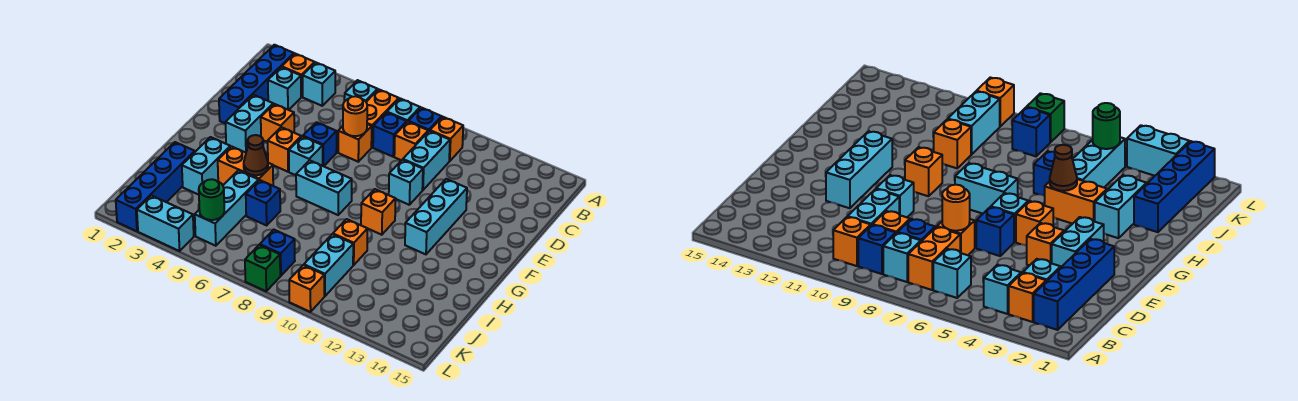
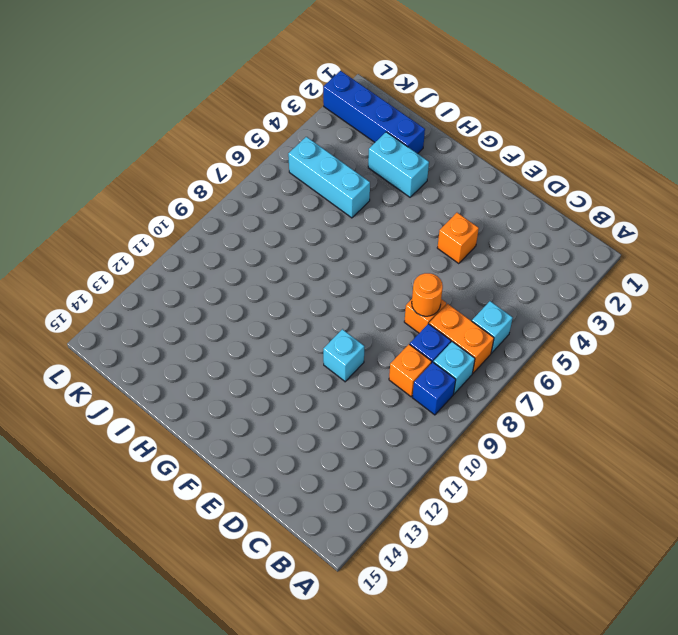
none -> blue 1x4 brick [219,45,294,124]
none -> orange 1x1 brick [282,54,315,97]
none -> cyan 1x1 brick [303,62,335,106]
none -> orange 1x1 brick [430,117,463,161]

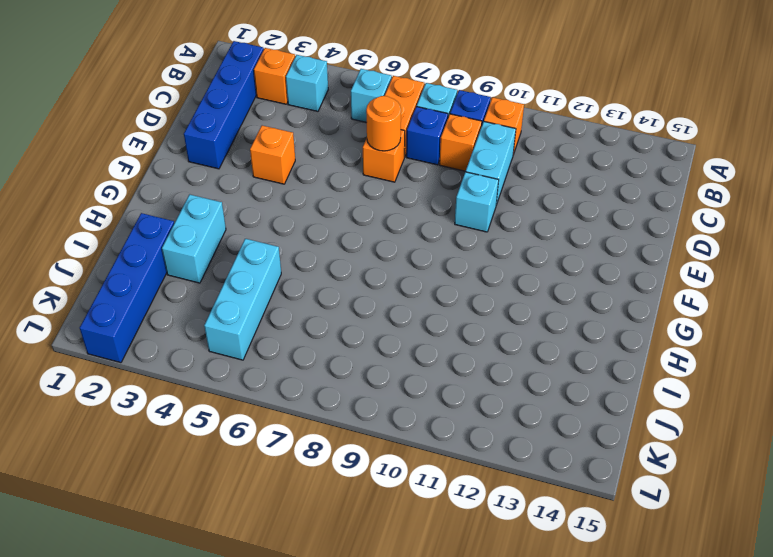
none -> cyan 1x1 brick [268,67,301,110]
none -> cyan 1x2 brick [226,95,273,153]
none -> blue 1x1 brick [303,122,337,166]
none -> cyan 1x3 brick [405,179,467,254]

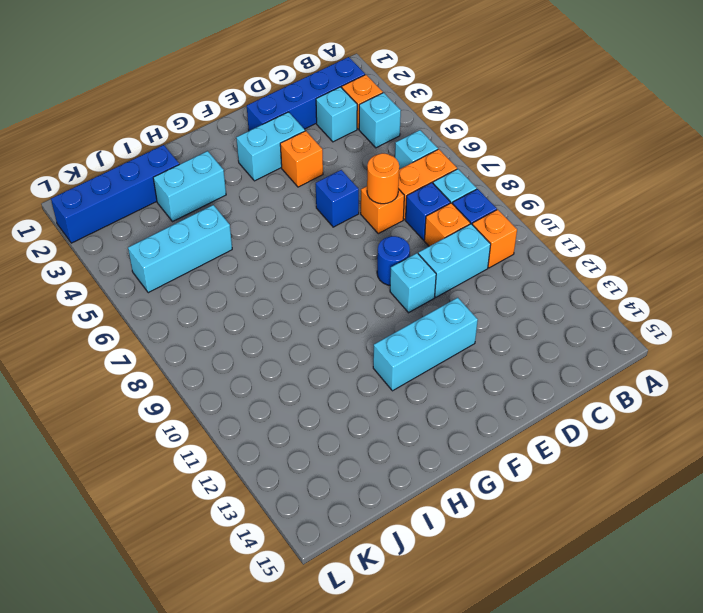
blue 1x1 round brick [377,236,410,285] -> none
none -> orange 1x1 brick [268,127,301,172]
none -> cyan 1x1 brick [289,136,323,175]
none -> cyan 1x2 brick [296,160,352,215]
none -> orange 1x1 brick [361,189,396,235]

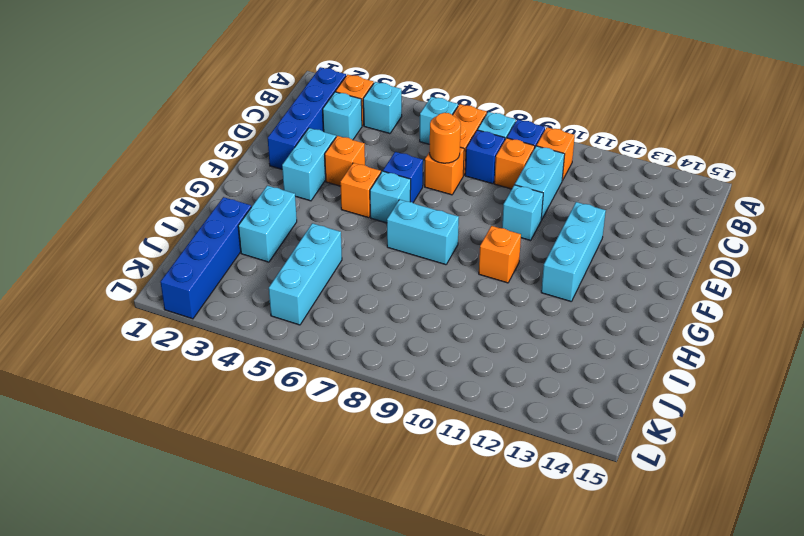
none -> orange 1x2 brick [218,146,273,186]
none -> blue 1x1 brick [246,180,280,225]
none -> orange 1x1 brick [333,219,367,265]
none -> cyan 1x2 brick [304,234,353,296]

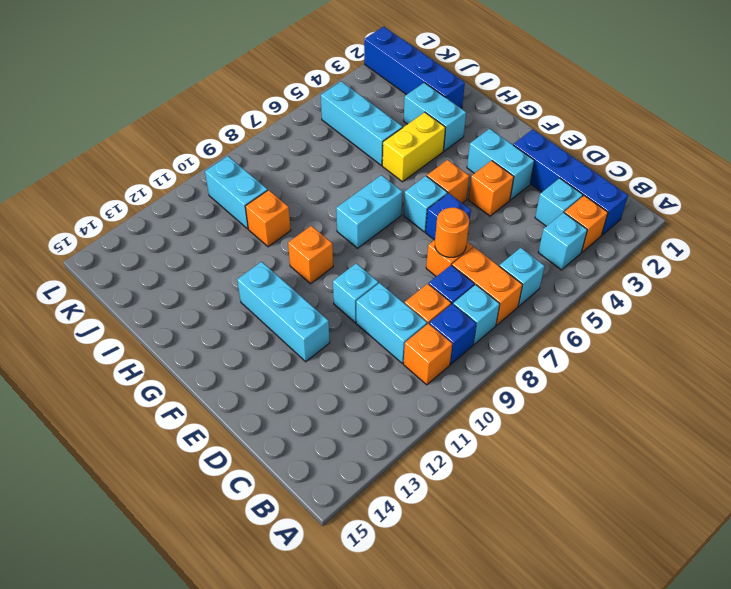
yellow 1x2 brick [382,112,445,182] -> orange 1x2 brick [218,146,273,186]
none -> blue 1x1 brick [246,180,280,225]
none -> blue 1x1 brick [260,230,295,276]
none -> cyan 1x2 brick [137,195,194,251]
none -> green 1x1 brick [245,245,280,291]

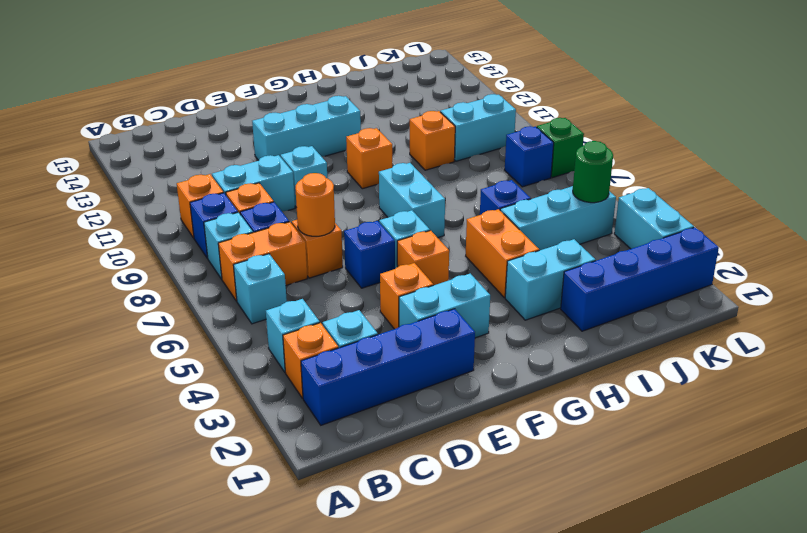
none -> orange 1x1 brick [289,265,324,312]
none -> brown 1x1 cone [244,135,268,175]

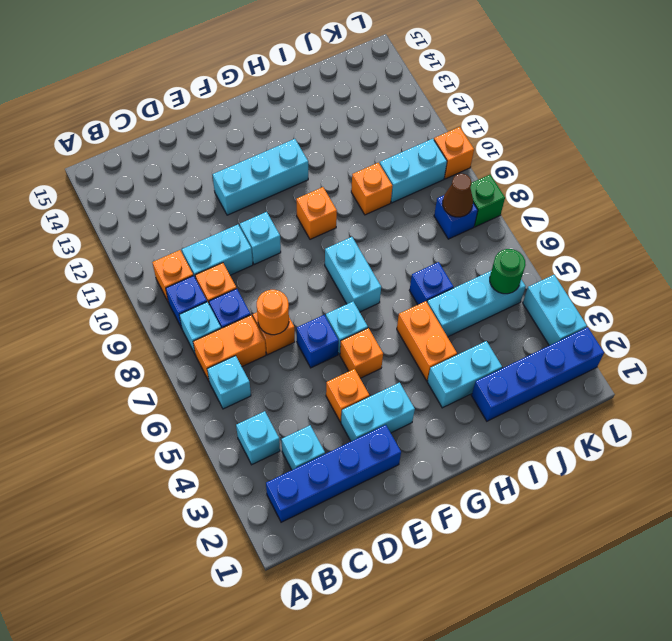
brown 1x1 cone [443,174,473,217] -> brown 1x1 cone moved to [244,135,268,175]
none -> orange 1x1 brick [282,54,315,97]

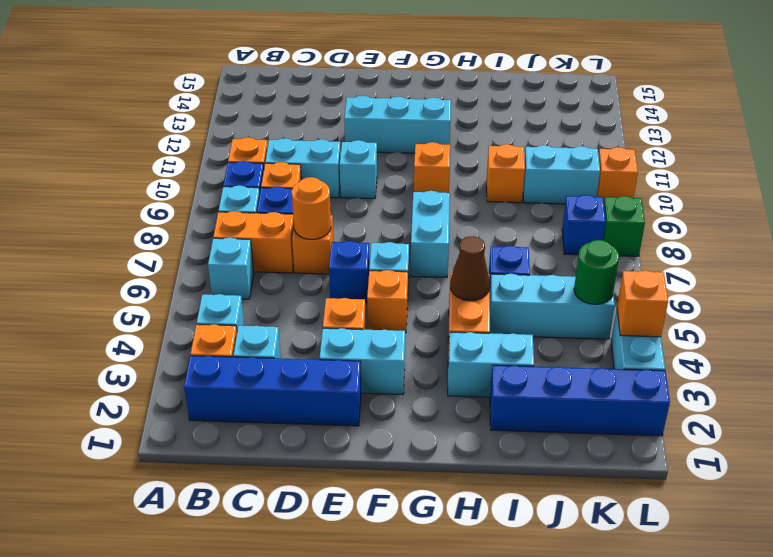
orange 1x1 brick [617,270,668,337] -> none

